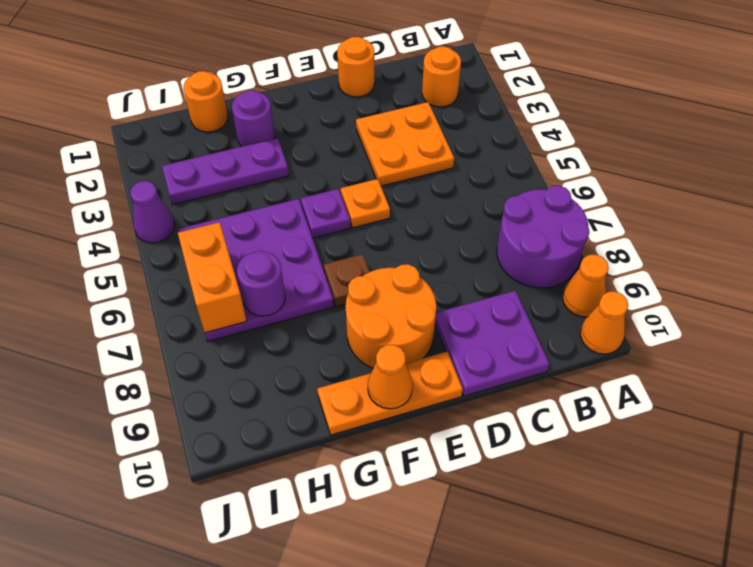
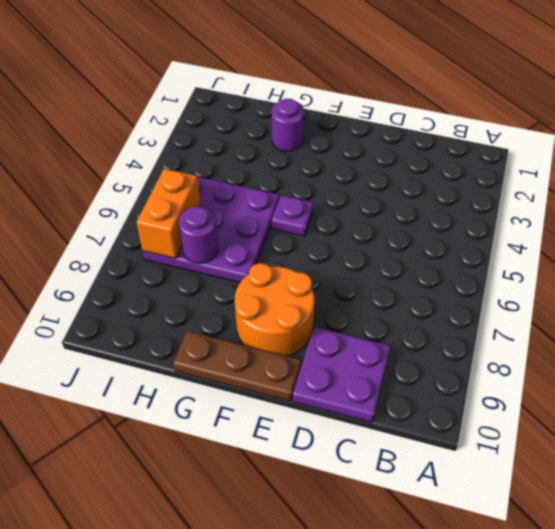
brown 1x3 plate [173,331,301,401] -> orange 1x3 plate [317,351,463,435]
none -> purple 2x2 round brick [497,186,589,288]
none -> orange 1x1 cone [563,255,608,317]
none -> orange 1x1 cone [580,292,628,354]

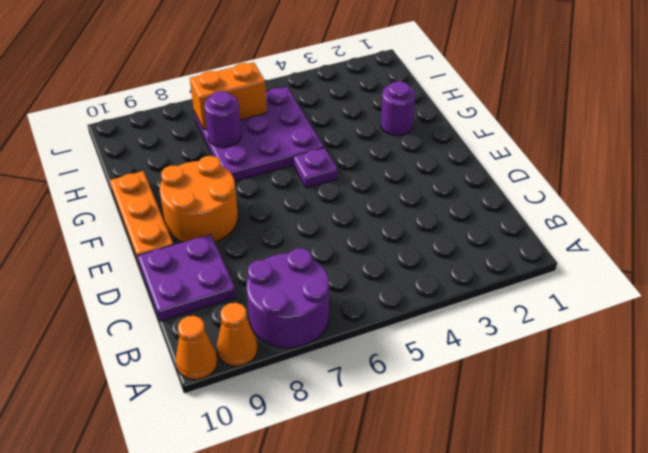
none -> orange 1x1 round brick [422,47,461,107]
none -> orange 2x2 plate [356,102,454,186]
none -> orange 1x1 round brick [337,37,375,97]

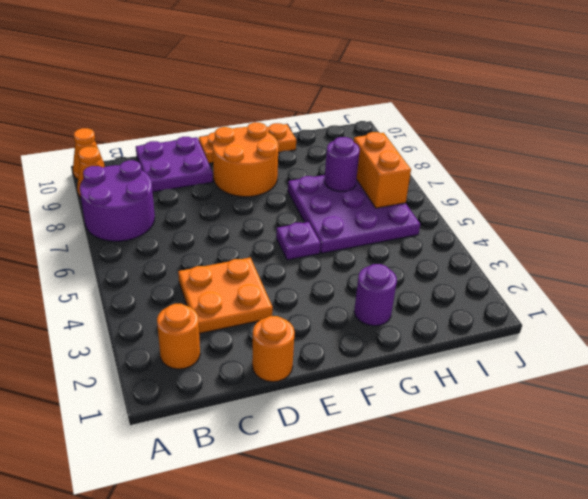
none -> orange 1x1 plate [341,179,390,228]
none -> brown 1x1 plate [324,254,370,307]
none -> purple 1x3 plate [162,138,289,205]

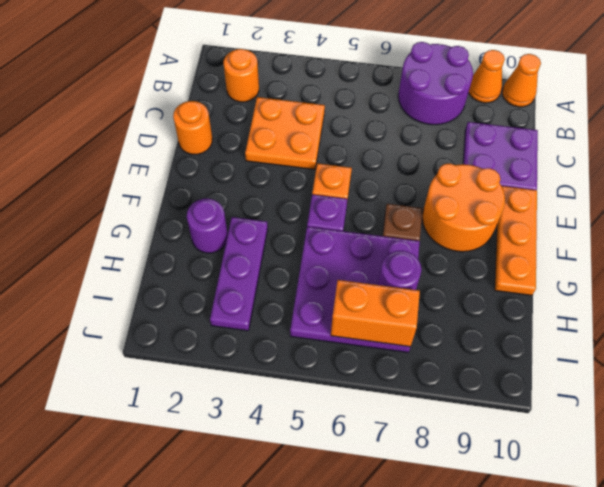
none -> orange 1x1 round brick [184,71,228,132]
none -> purple 1x1 cone [130,181,175,243]
none -> orange 1x1 cone [368,345,413,409]

